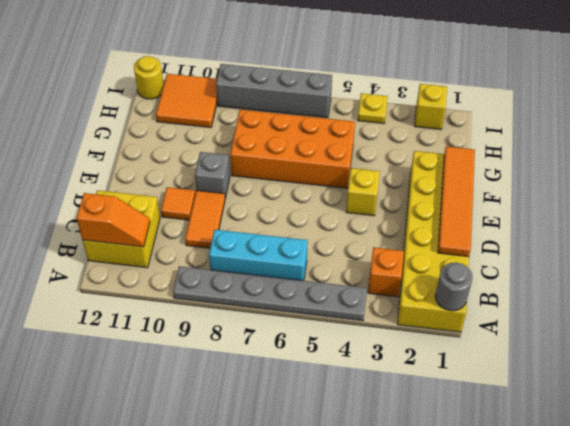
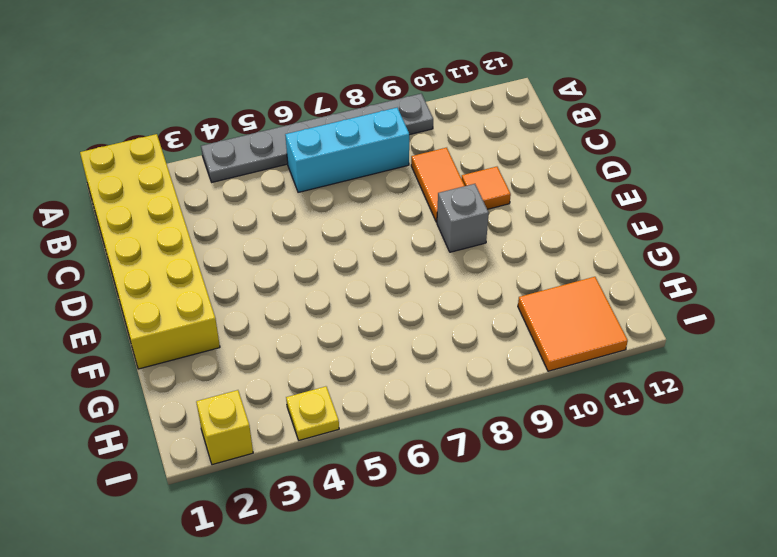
none -> orange 1x1 brick [368,247,404,297]
none -> yellow 2x2 brick [83,190,160,268]
none -> yellow 1x1 brick [346,168,380,216]

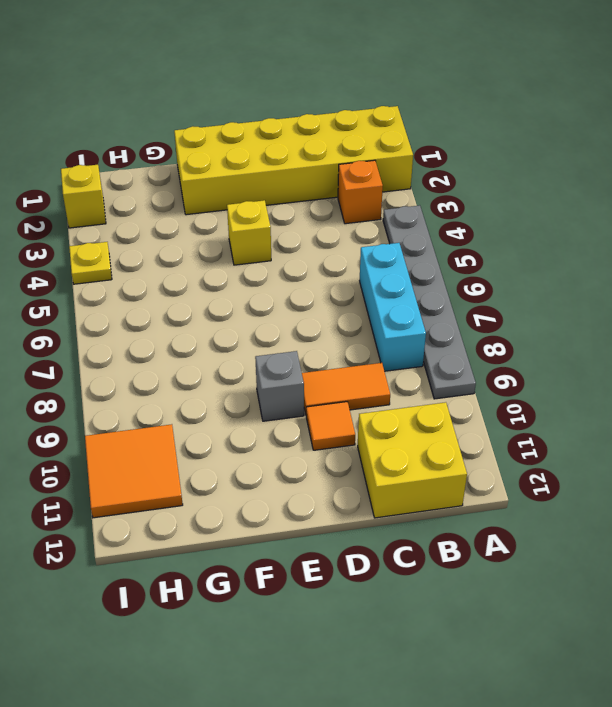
none -> orange 2x4 brick [230,110,355,188]
none -> grey 1x4 brick [216,64,332,118]
none -> yellow 1x1 round brick [134,56,164,99]

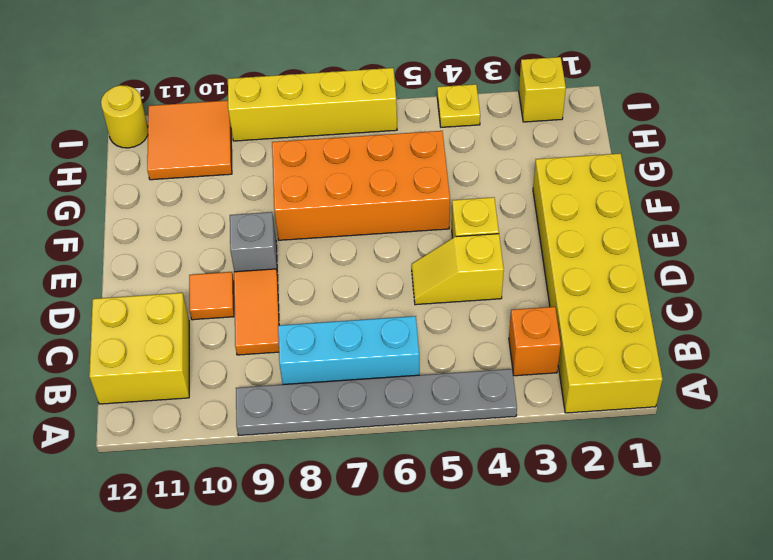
yellow 1x2 slope [412,234,504,305] -> none
yellow 1x4 brick [228,68,397,141] -> grey 1x4 brick [216,64,332,118]
none -> grey 1x1 round brick [435,262,473,311]
none -> orange 1x2 slope [76,193,150,247]
none -> orange 1x4 tile [438,146,475,257]

